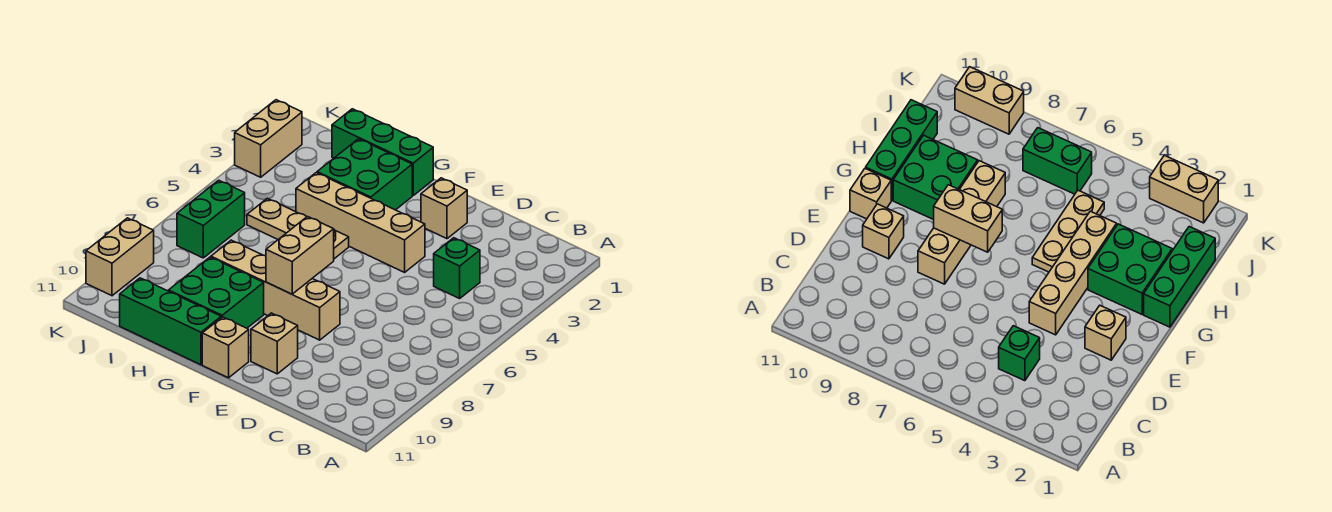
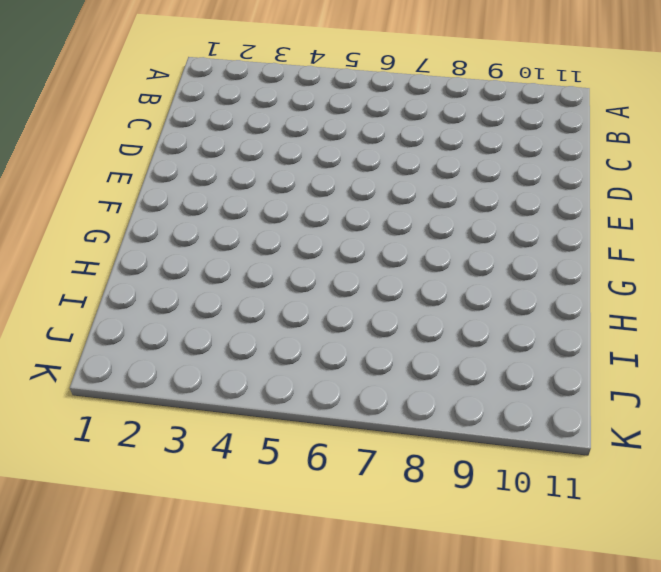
none -> green 1x1 brick [434,238,480,298]
none -> tan 1x1 brick [421,178,467,239]
none -> tan 1x4 brick [296,173,425,272]

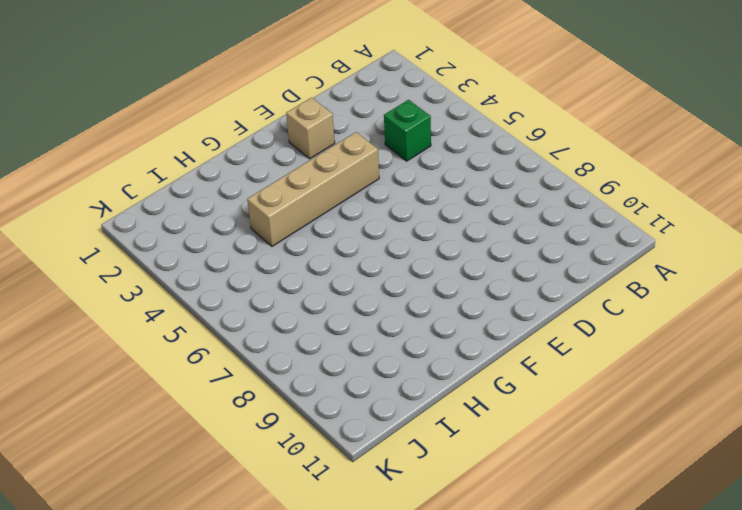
none -> tan 1x4 brick [211,240,340,340]
none -> tan 1x1 brick [251,313,298,374]
none -> tan 1x1 brick [202,317,249,378]

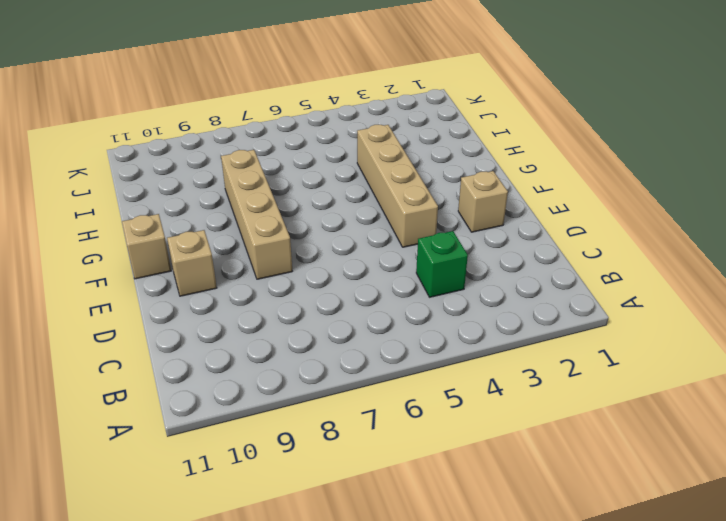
none -> green 1x3 brick [332,109,433,196]
none -> green 2x2 brick [317,139,412,210]
none -> tan 1x3 plate [247,198,349,259]

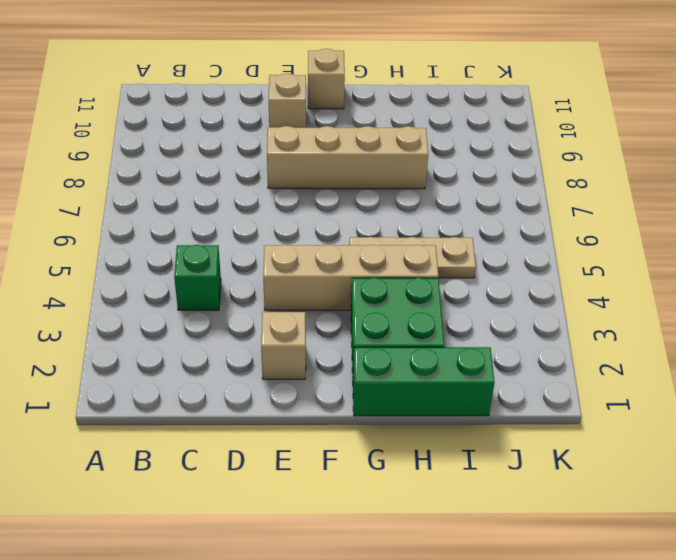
none -> green 2x2 brick [169,257,264,328]
none -> green 1x3 brick [120,278,221,365]
none -> green 1x2 brick [177,180,245,258]

